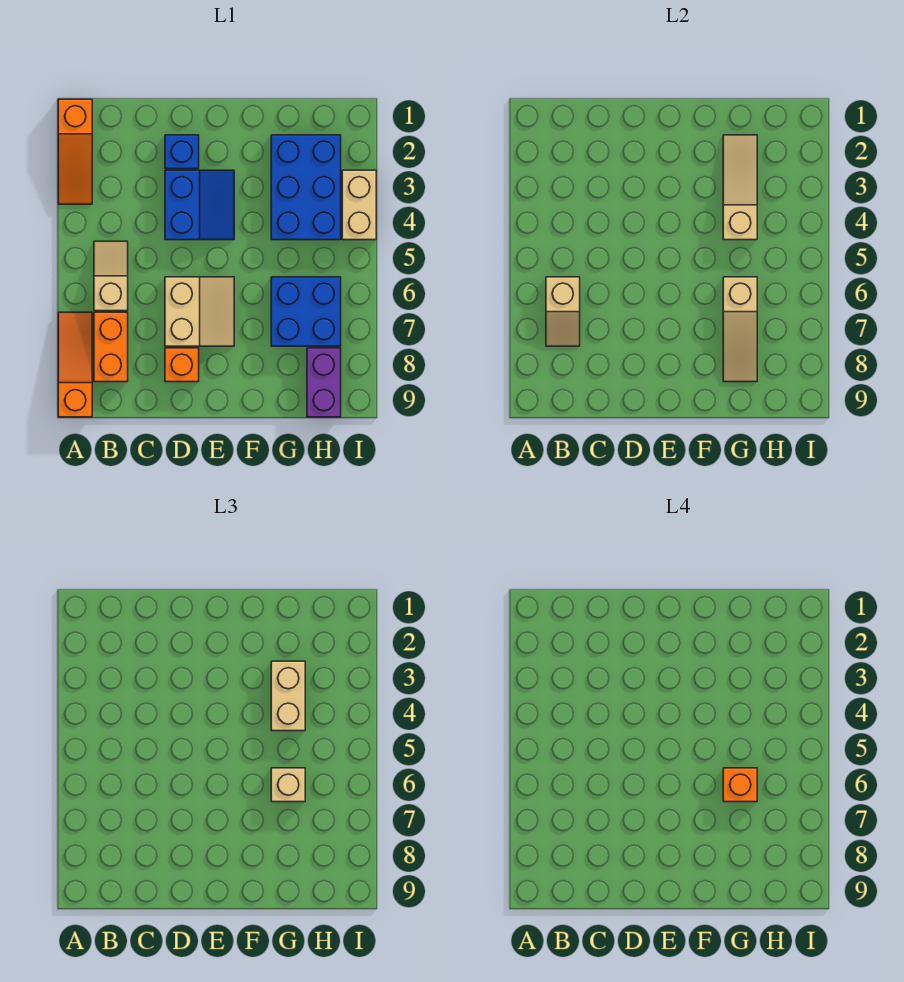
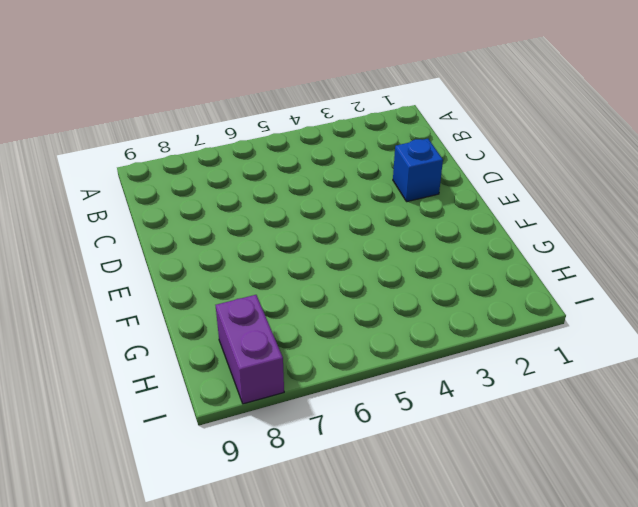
purple 1x2 brick [216,295,284,404] -> purple 1x2 brick turned to [307,348,341,417]
none -> orange 1x3 slope [58,99,92,204]
none -> orange 1x3 slope [58,312,92,417]
none -> tan 1x2 slope [94,241,128,311]

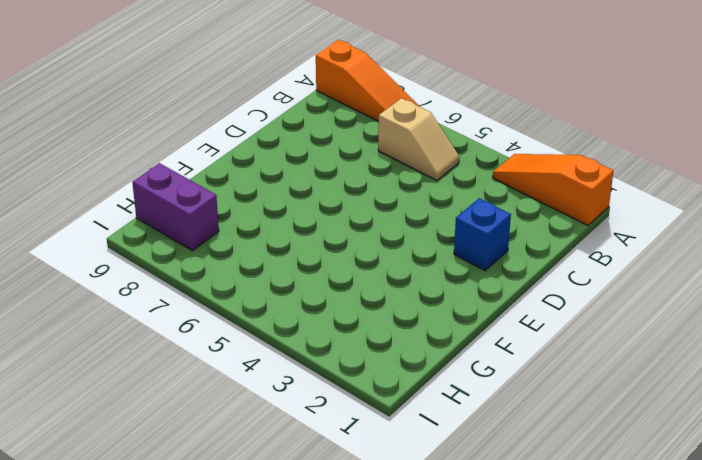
none -> orange 1x2 brick [94,312,128,382]
none -> blue 2x2 slope [165,170,234,240]
none -> tan 2x2 slope [165,277,234,346]

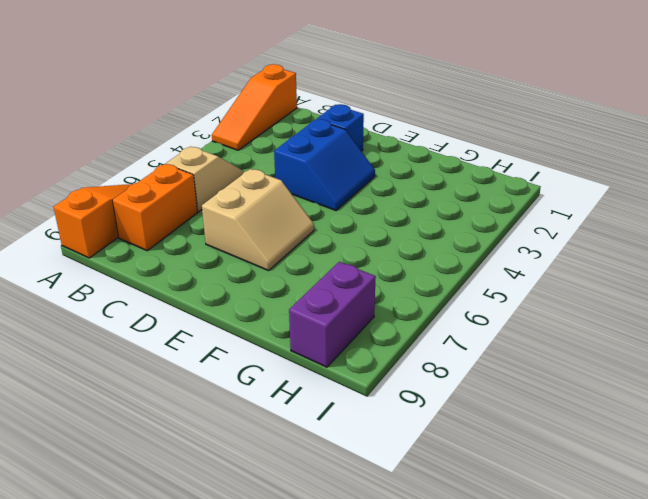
none -> orange 1x1 brick [165,348,199,382]
none -> blue 2x3 brick [271,135,341,240]
none -> blue 2x2 brick [271,277,341,346]

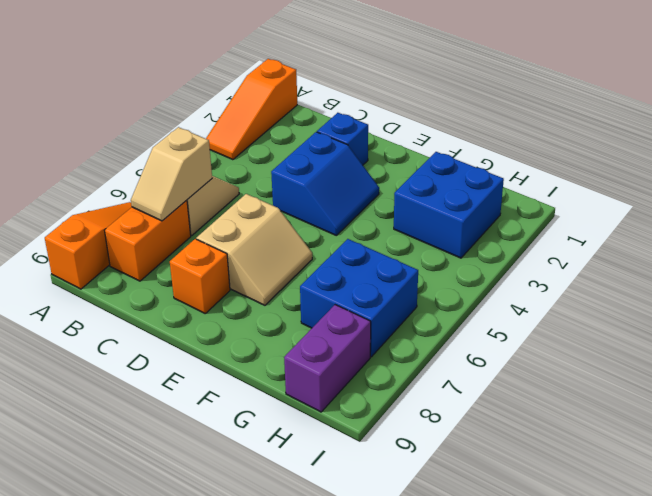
blue 2x2 brick [394,152,504,258] -> blue 2x3 brick [271,135,341,240]
none -> tan 1x2 brick [342,170,376,240]
none -> tan 1x3 slope [723,135,757,240]
none -> tan 1x3 slope [723,277,757,382]

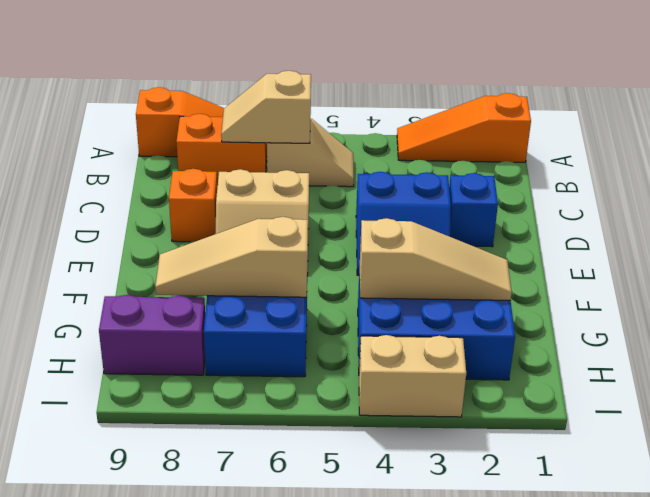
none -> tan 1x2 brick [271,661,305,731]
none -> tan 1x1 brick [271,768,305,802]
none -> orange 1x1 brick [723,768,757,802]

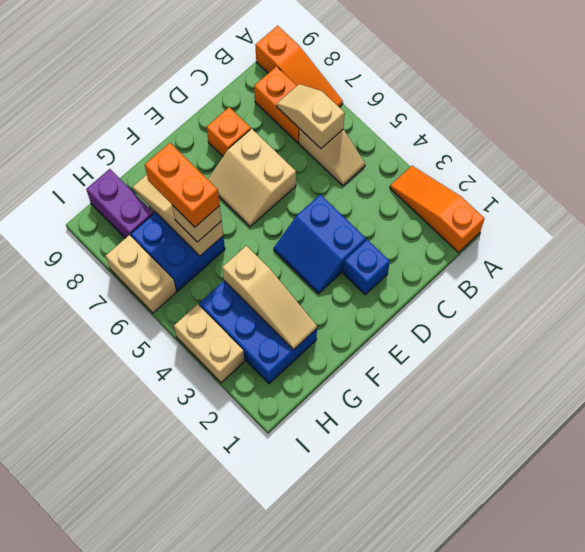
orange 1x2 brick [145,143,220,227] -> orange 1x1 brick [723,768,757,802]
tan 1x2 brick [106,235,176,313] -> tan 1x2 brick moved to [271,661,305,731]

